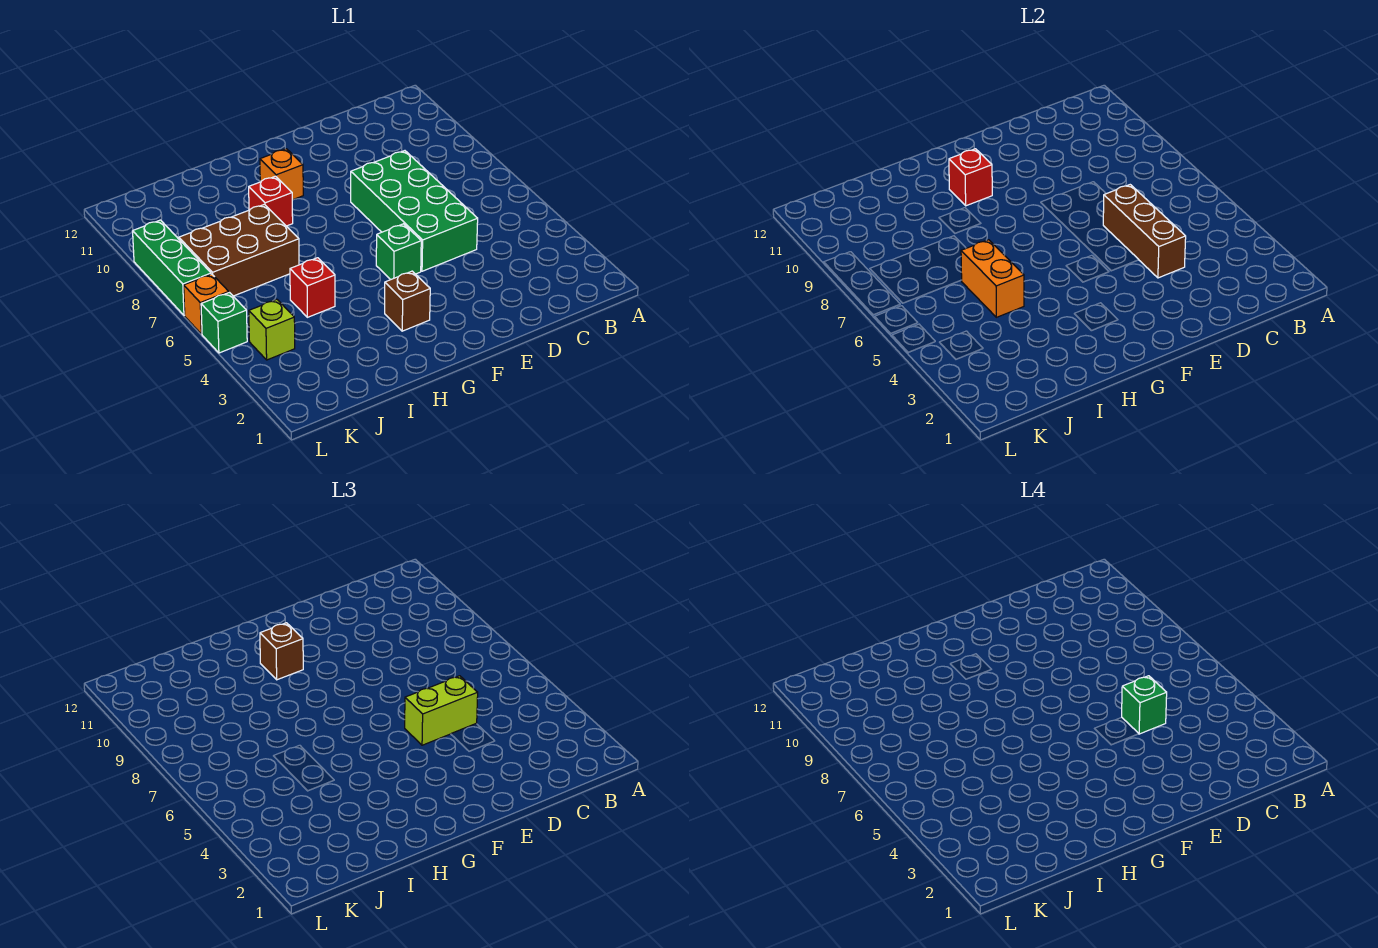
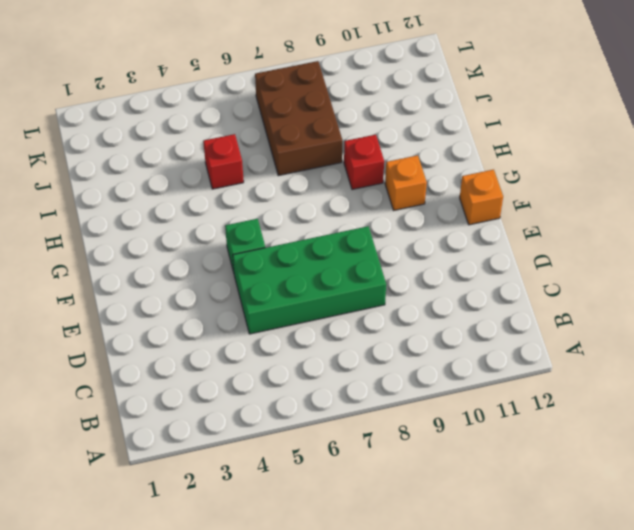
orange 1x1 brick [460,170,503,225] -> orange 1x1 brick moved to [184,274,229,334]
none -> brown 1x1 brick [385,271,430,331]
none -> lime 1x1 brick [249,299,295,360]
none -> green 1x1 brick [201,293,247,353]

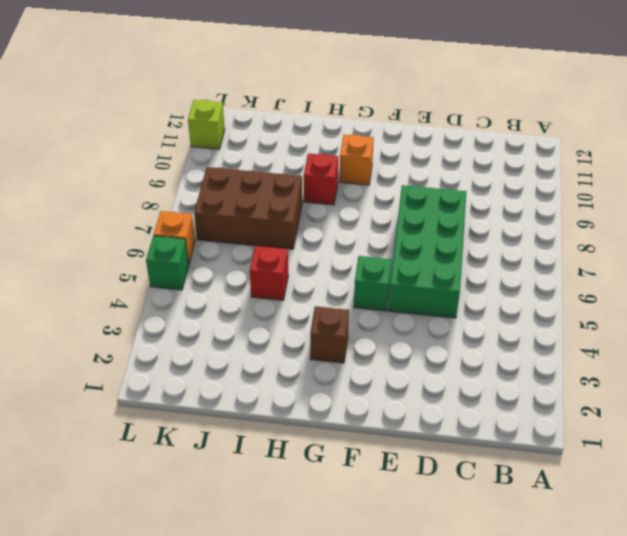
lime 1x1 brick [188,100,225,149] -> lime 1x1 brick moved to [249,299,295,360]
none -> green 1x3 brick [133,220,211,315]
none -> brown 1x3 brick [1103,185,1186,278]
none -> red 1x1 brick [949,149,992,206]

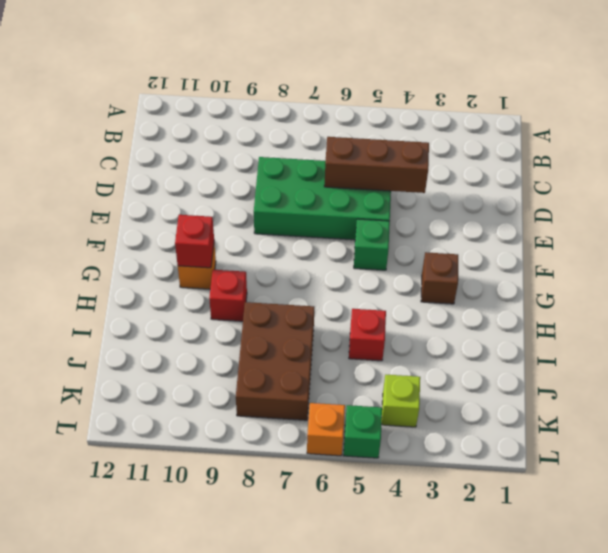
none -> green 1x3 brick [133,220,211,315]
none -> orange 1x2 brick [961,240,1024,317]
none -> lime 1x2 brick [405,676,478,745]

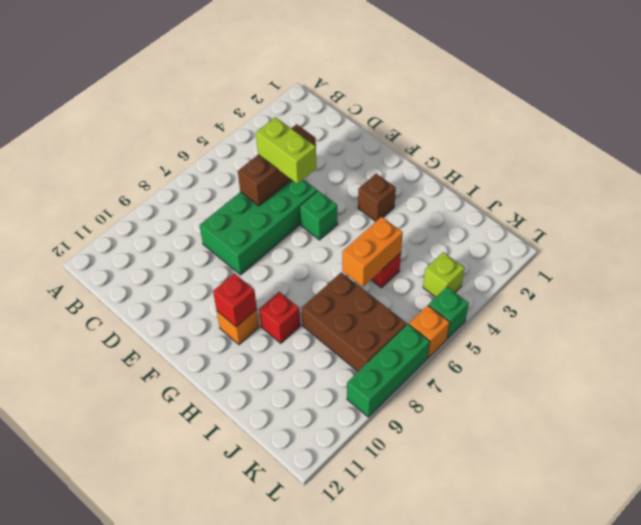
none -> brown 1x1 brick [260,623,303,680]
none -> green 1x1 brick [1122,676,1167,734]

